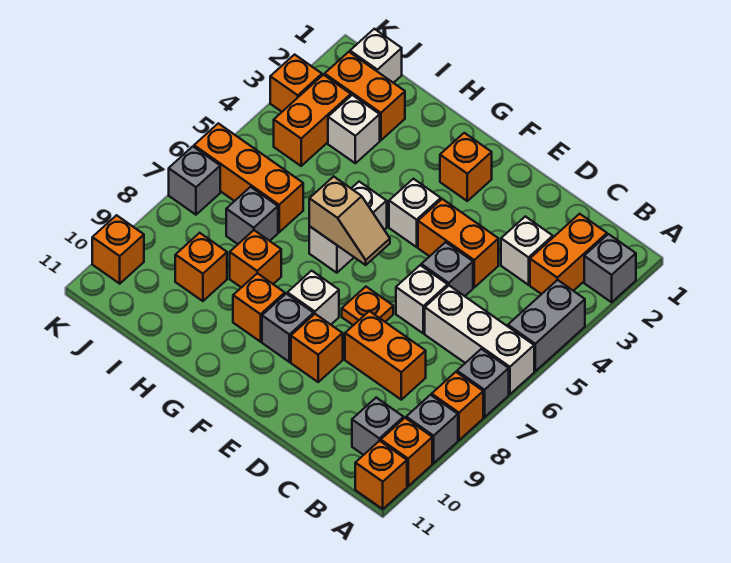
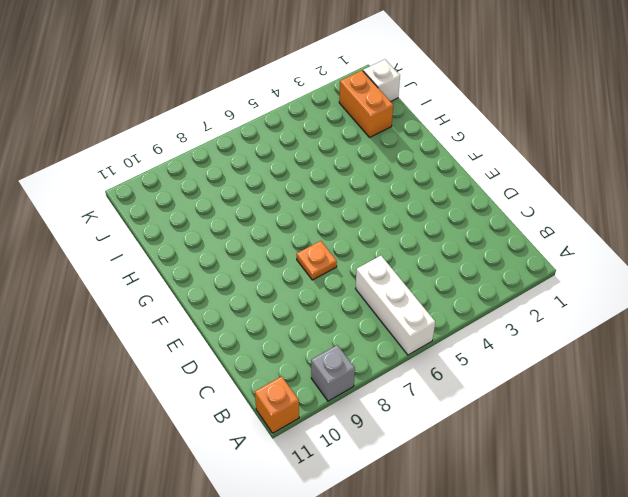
none -> grey 1x1 brick [584,234,636,302]
none -> grey 1x2 brick [508,280,585,371]
none -> grey 1x1 brick [457,349,509,417]
none -> orange 1x1 brick [432,372,483,440]

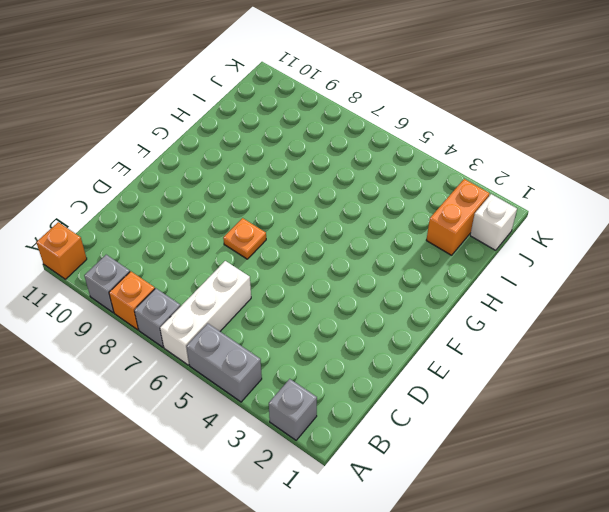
none -> orange 1x1 brick [381,418,432,486]
none -> orange 1x2 brick [530,214,607,294]
none -> grey 1x1 brick [352,398,404,455]
none -> white 1x1 brick [501,216,553,285]

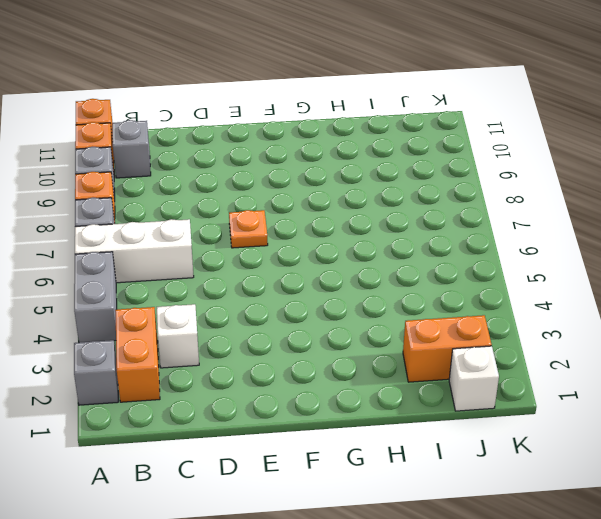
none -> orange 1x2 brick [345,311,426,400]
none -> orange 1x2 brick [418,199,498,287]
none -> grey 1x1 brick [421,242,473,296]
none -> white 1x1 brick [396,265,448,333]

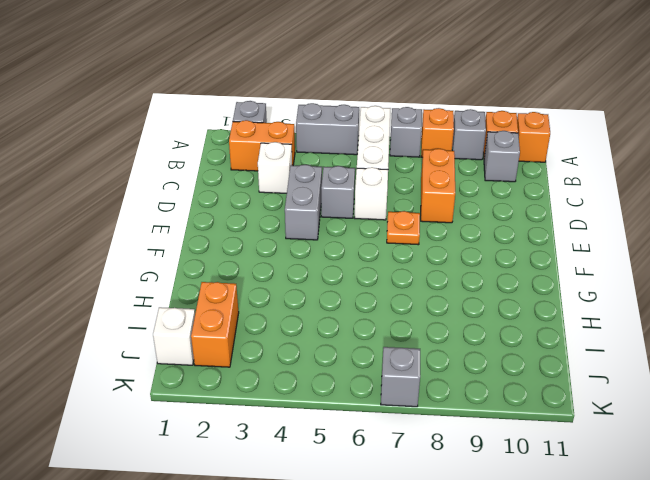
grey 1x2 brick [285,165,322,240] -> orange 1x2 brick [418,199,498,287]
none -> orange 1x1 brick [291,314,343,382]
none -> orange 1x1 brick [440,133,492,201]
none -> white 1x1 brick [389,179,441,247]
none -> white 1x1 brick [287,271,339,325]

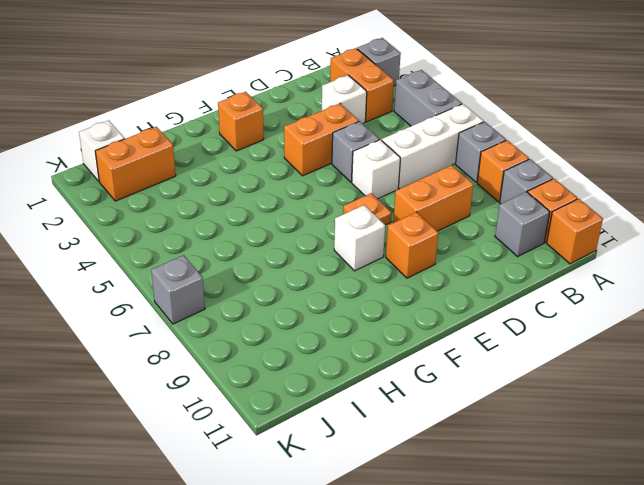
none -> white 1x1 brick [389,179,441,247]
none -> grey 1x1 brick [262,294,314,362]
none -> white 1x2 brick [309,182,387,273]
none -> orange 1x1 brick [233,273,285,342]

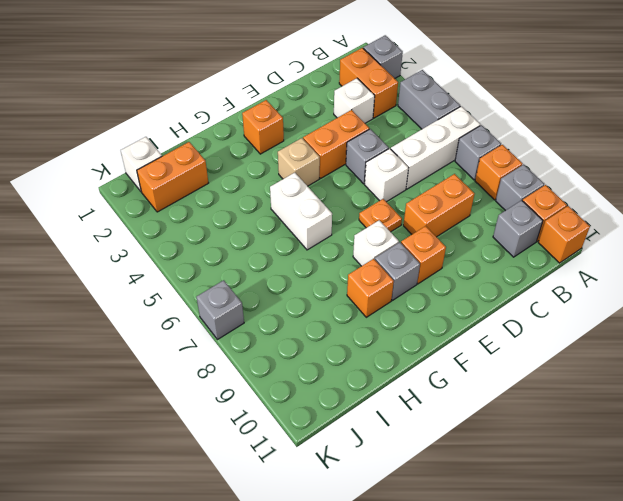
tan 1x1 brick [278,138,320,186] -> white 1x1 brick [389,179,441,247]
none -> orange 1x1 brick [230,230,281,288]
none -> white 1x1 brick [328,95,380,163]
none -> orange 1x3 brick [194,123,303,232]
none -> grey 1x1 brick [226,187,278,244]

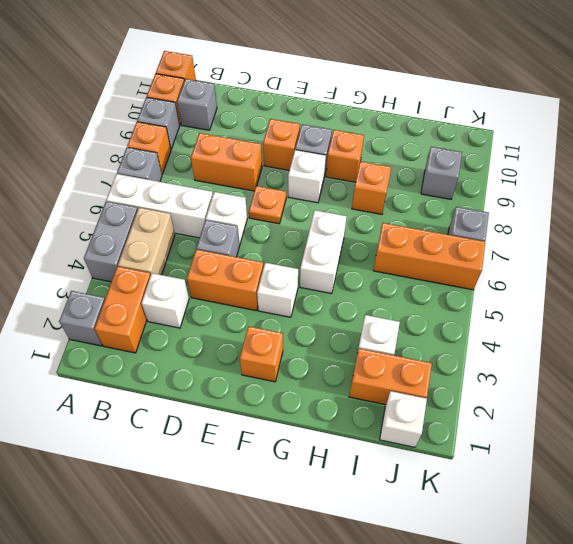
tan 1x2 brick [118,208,175,275] -> none
grey 1x1 brick [421,147,462,199] -> grey 1x1 brick moved to [226,187,278,244]
none -> orange 1x1 brick [175,233,227,301]
none -> orange 1x2 brick [274,75,351,166]
none -> orange 1x1 brick [270,55,322,112]
none -> orange 1x1 brick [92,215,144,284]

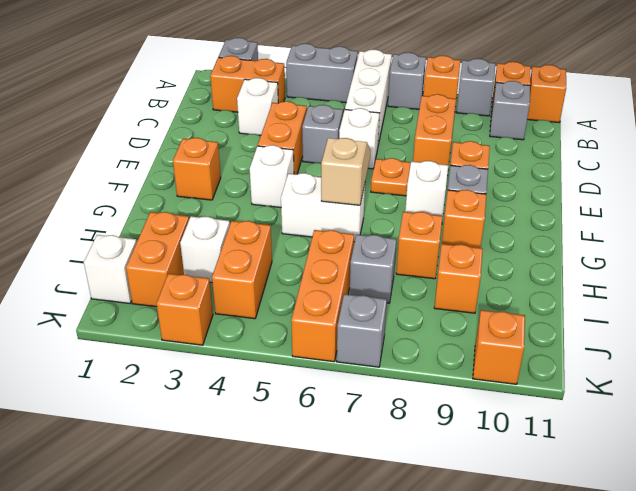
orange 1x2 brick [212,221,272,319] -> orange 1x2 brick turned to [274,75,351,166]

